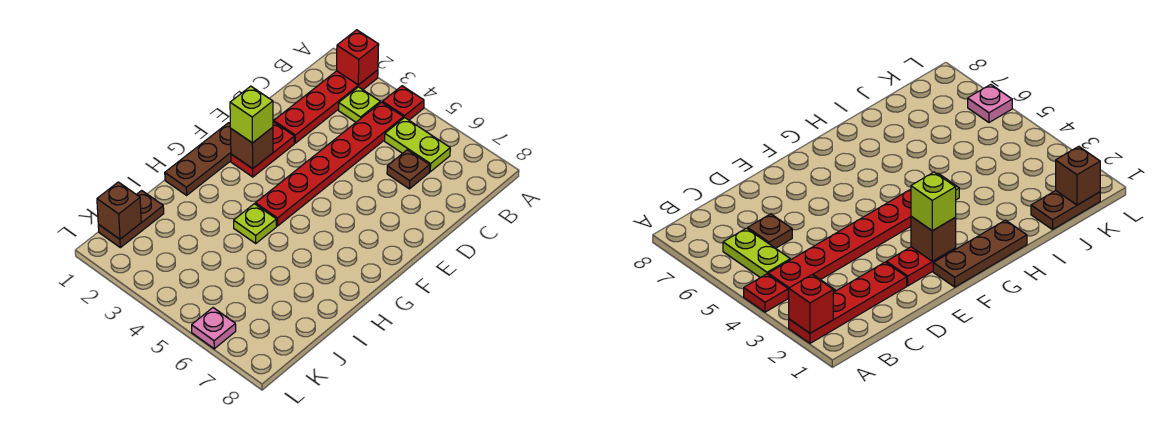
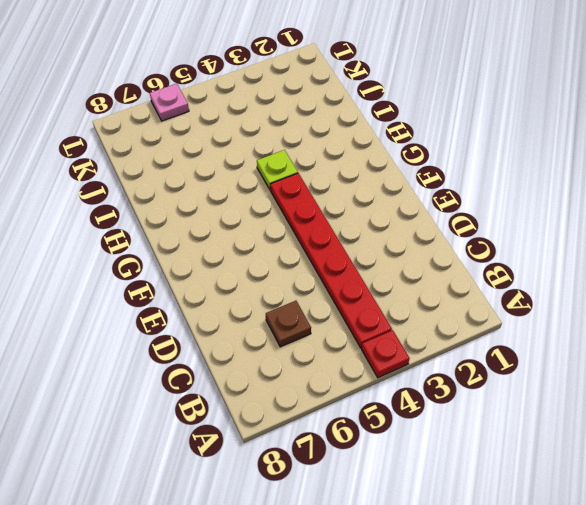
none -> red 1x4 plate [274,70,378,143]
none -> lime 1x1 plate [339,87,380,122]
none -> lime 1x2 plate [385,118,450,172]

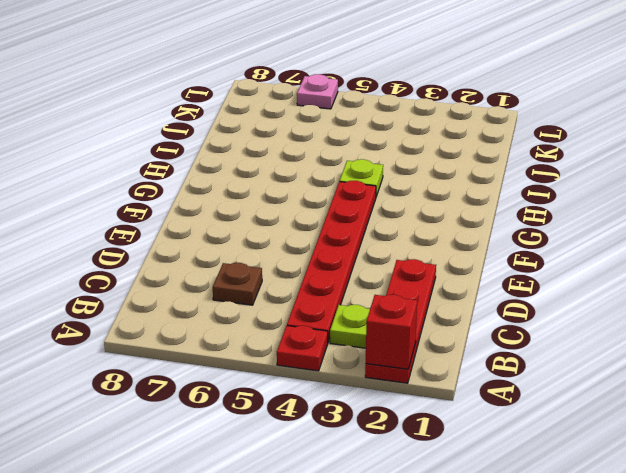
none -> lime 1x2 plate [385,118,450,172]
none -> red 1x2 plate [231,122,294,177]
none -> brown 1x3 plate [165,123,231,195]

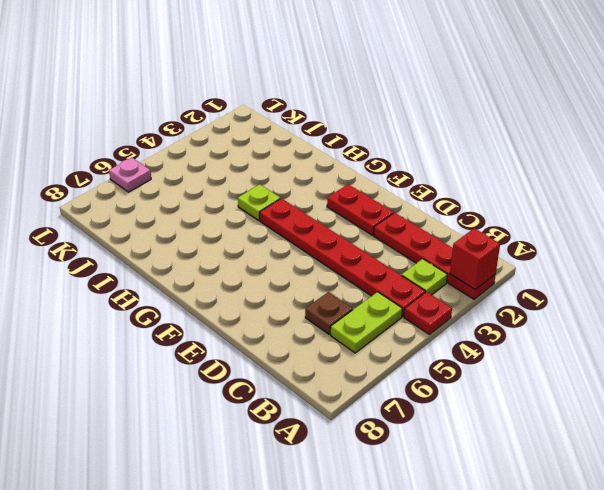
none -> brown 1x3 plate [165,123,231,195]
none -> brown 1x2 plate [98,191,164,248]
none -> brown 1x1 brick [231,127,273,169]

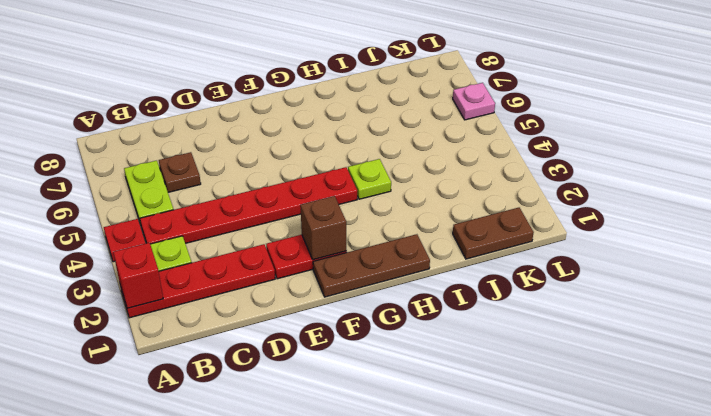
none -> brown 1x1 brick [97,182,141,239]
none -> lime 1x1 brick [230,86,273,143]

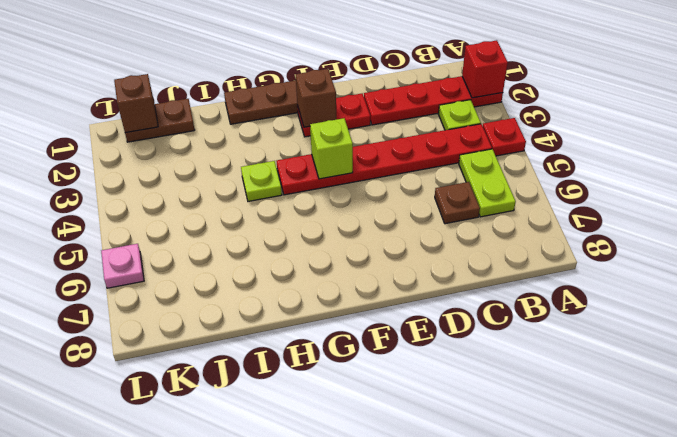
lime 1x1 brick [310,118,353,179] -> lime 1x1 brick moved to [230,86,273,143]

